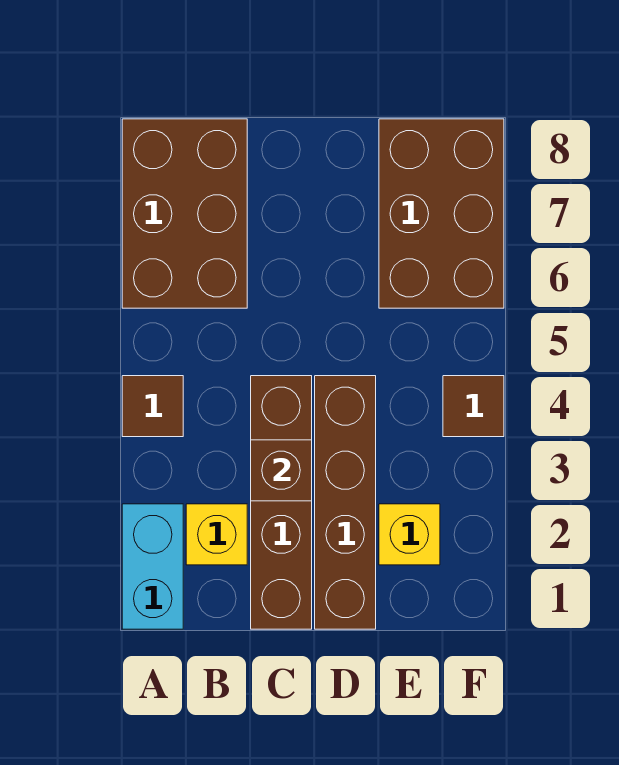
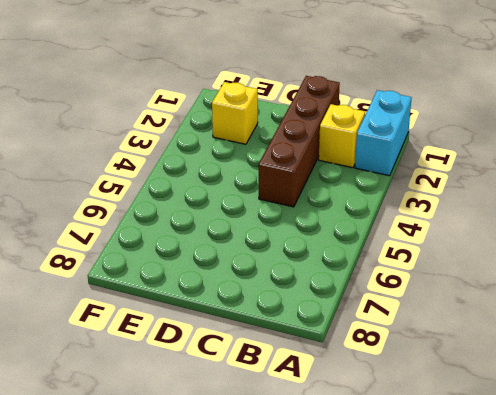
none -> brown 1x1 tile [122,376,183,437]
none -> brown 2x3 brick [122,119,247,308]

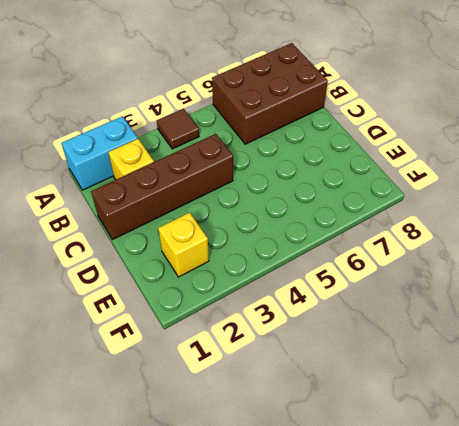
none -> brown 1x4 brick [315,376,376,629]
none -> brown 2x3 brick [379,119,504,308]

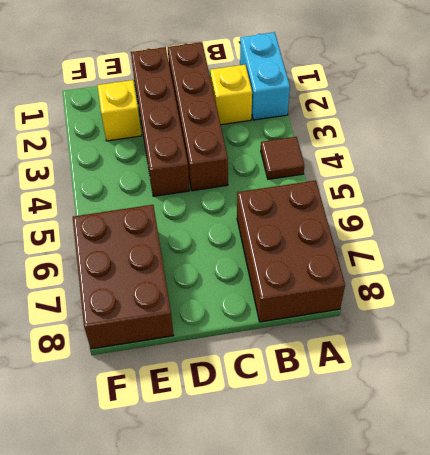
none -> brown 1x1 tile [443,376,504,437]
none -> brown 1x1 brick [251,440,312,501]

